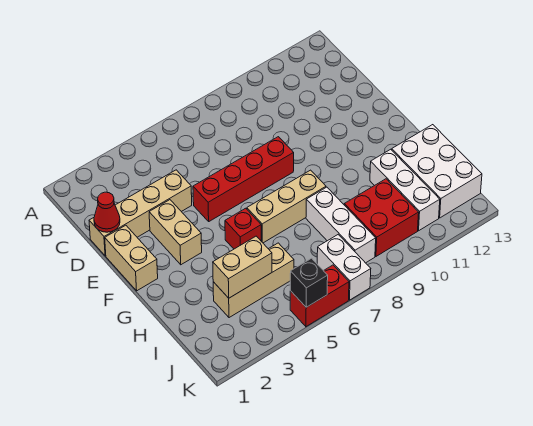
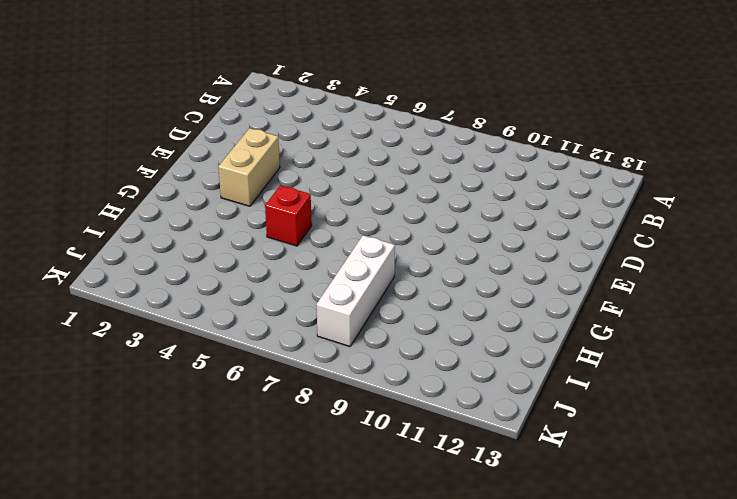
none -> tan 1x4 brick [89,170,192,256]
none -> tan 1x2 brick [105,225,158,291]
none -> red 1x4 brick [193,137,294,221]

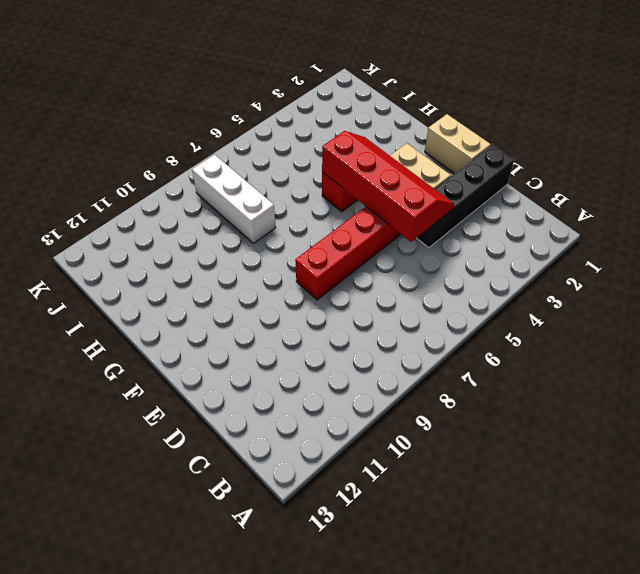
black 1x4 brick [417,145,514,248] -> tan 1x4 brick [89,170,192,256]
red 2x4 slope [322,131,454,242] -> none
none -> tan 1x3 brick [247,170,326,243]
none -> white 1x3 brick [370,149,440,231]
none -> white 2x3 brick [392,125,482,218]

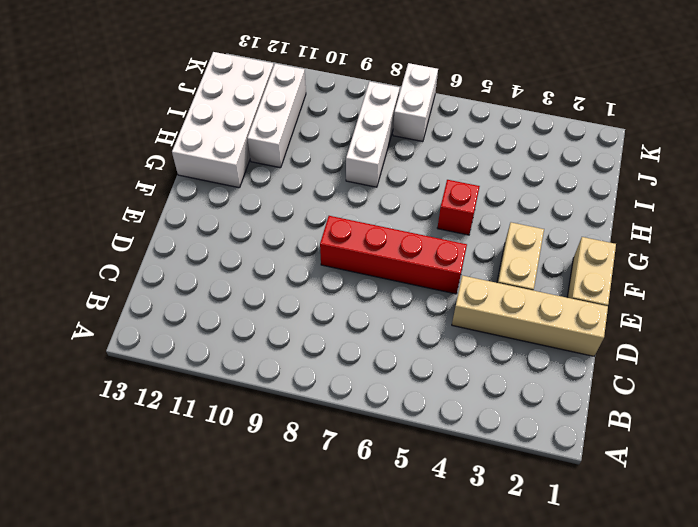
white 2x4 brick [172,52,274,188] -> white 2x3 brick [392,125,482,218]
none -> tan 1x3 brick [247,170,326,243]
none -> tan 1x3 brick [213,243,294,318]
none -> red 2x2 brick [344,179,419,256]

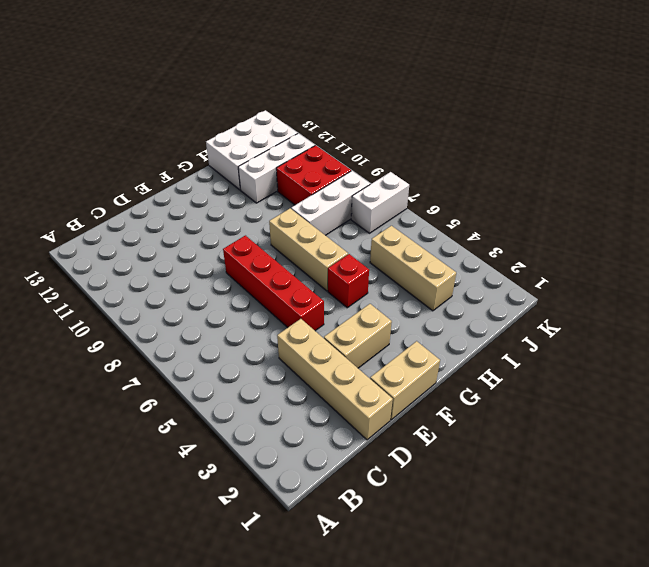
none -> red 1x2 brick [290,265,349,327]
none -> red 1x1 cone [94,192,120,232]
none -> tan 1x2 brick [213,236,272,298]

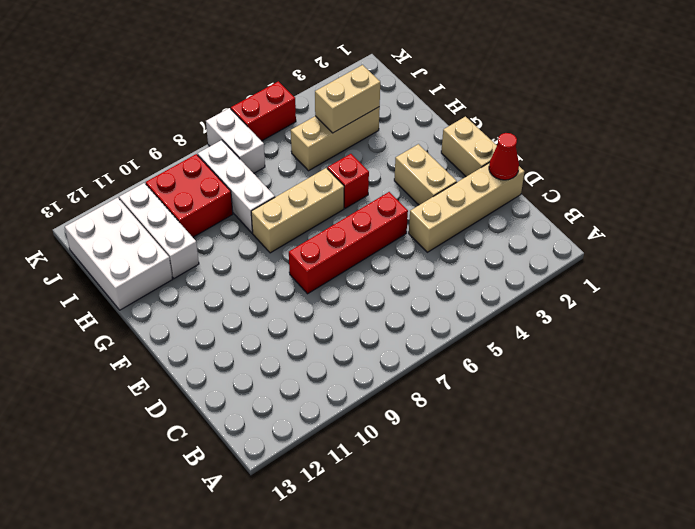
none -> black 1x1 brick [290,258,328,307]

